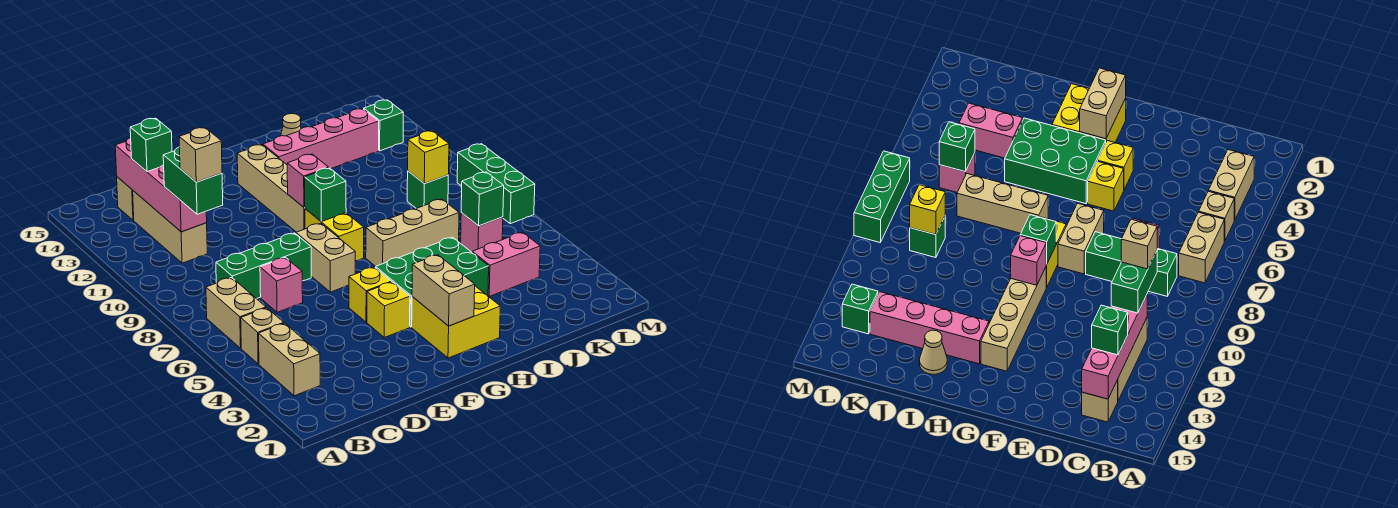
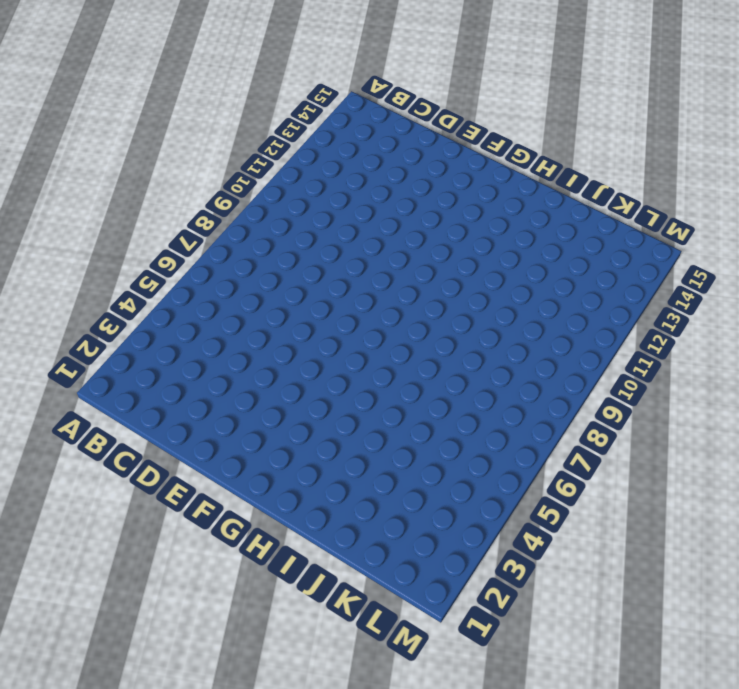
none -> tan 1x2 brick [259,323,320,396]
none -> tan 1x1 brick [241,308,284,364]
none -> tan 1x2 brick [206,278,266,348]
none -> green 1x3 brick [216,233,311,299]

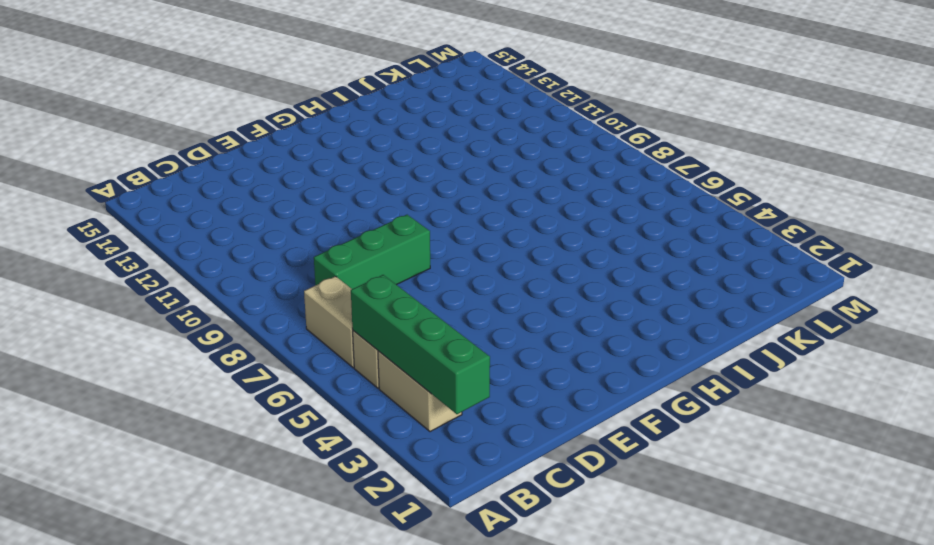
green 1x4 brick [351,275,490,414] -> none
none -> tan 1x3 brick [133,191,207,263]
none -> tan 1x1 brick [117,177,134,220]
none -> pink 1x1 brick [260,258,303,312]
none -> yellow 1x1 brick [367,282,410,337]

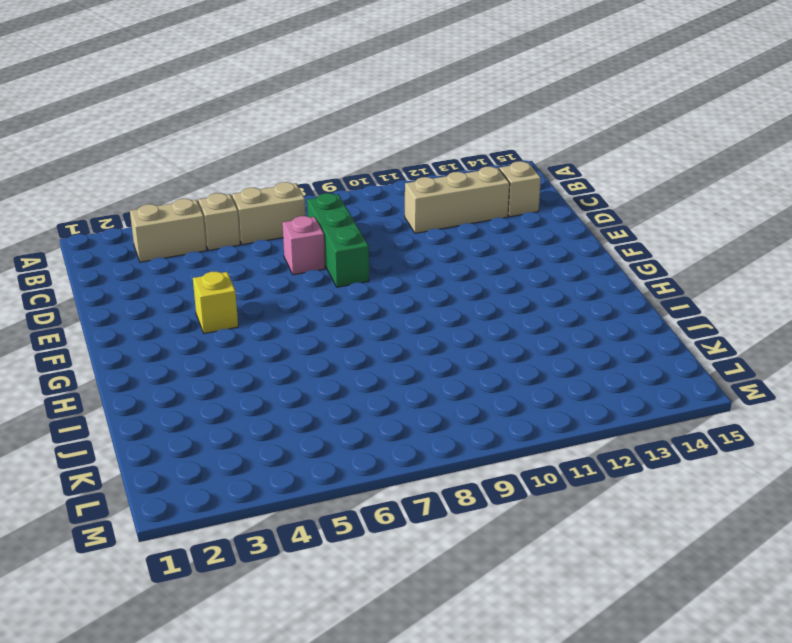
none -> yellow 1x1 brick [349,267,392,322]
none -> tan 1x2 brick [296,223,355,292]
none -> yellow 2x2 brick [412,286,500,358]
none -> green 2x3 brick [375,237,489,327]

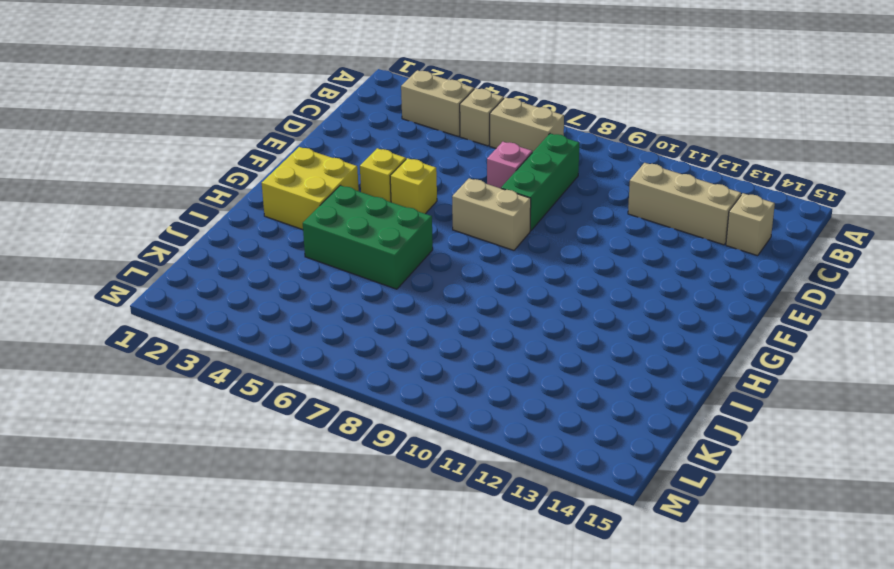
green 2x3 brick [303,185,433,289] -> green 2x3 brick turned to [375,237,489,327]
none -> yellow 1x2 brick [305,209,364,261]
none -> tan 1x4 brick [237,145,305,232]
none -> tan 1x3 brick [366,199,459,266]
none -> pink 1x4 brick [263,109,379,169]

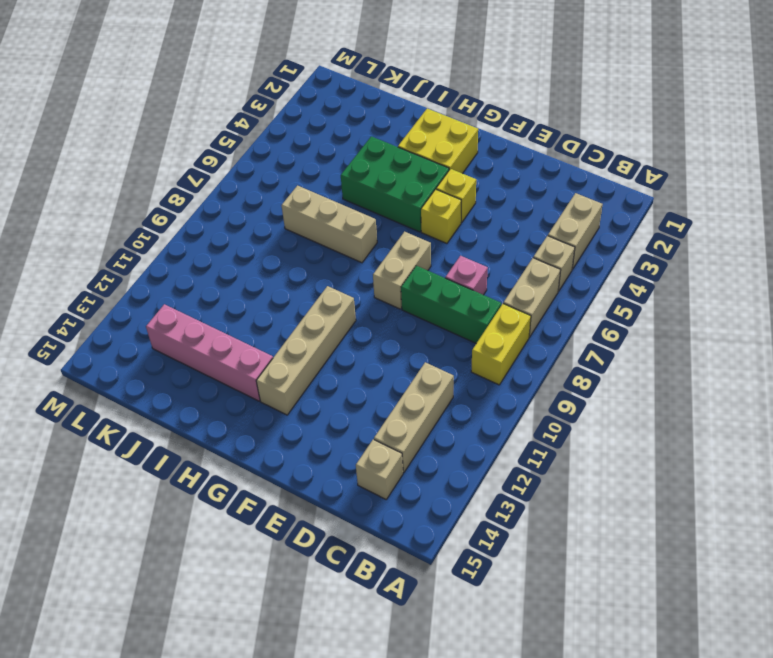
yellow 1x2 brick [471,304,531,385] -> yellow 1x2 brick moved to [305,209,364,261]
none -> tan 1x1 cone [281,114,301,136]
none -> pink 1x2 brick [472,232,540,296]
none -> pink 1x1 brick [461,213,503,252]
none -> green 1x1 brick [407,171,448,209]

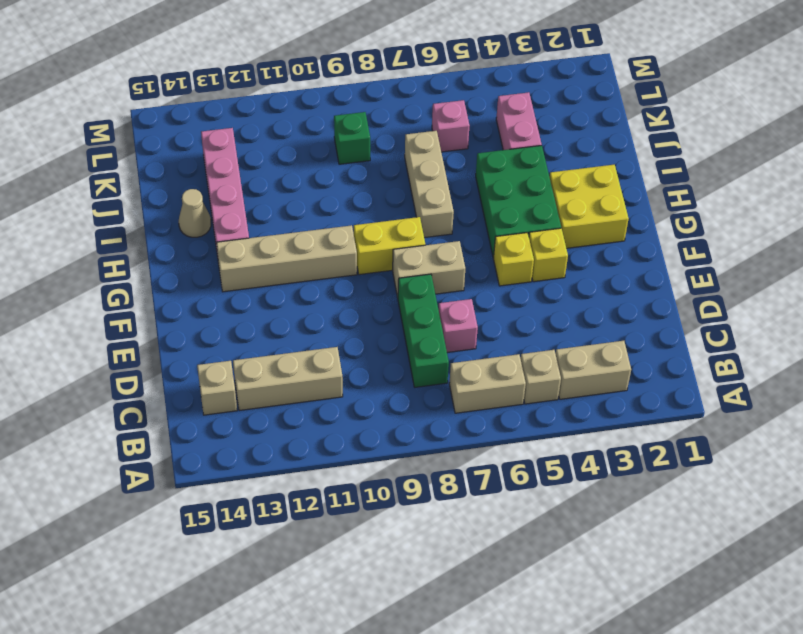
none -> green 1x1 brick [364,100,403,151]
none -> green 1x3 brick [457,144,535,224]
none -> pink 1x4 brick [115,138,207,232]
none -> tan 1x2 brick [412,255,475,326]

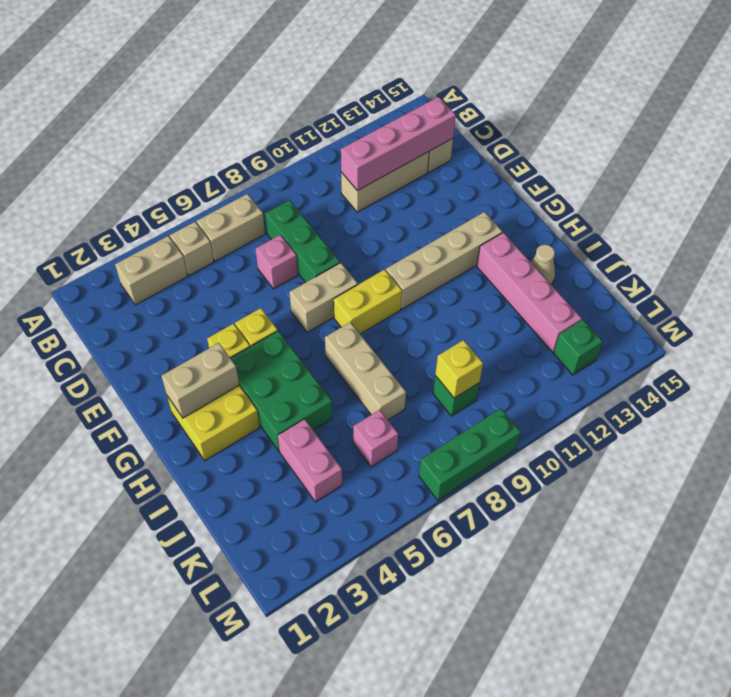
none -> green 1x1 brick [304,168,346,222]
none -> pink 1x1 brick [287,154,329,207]
none -> green 1x1 brick [461,172,504,226]
none -> green 1x2 brick [163,147,223,214]

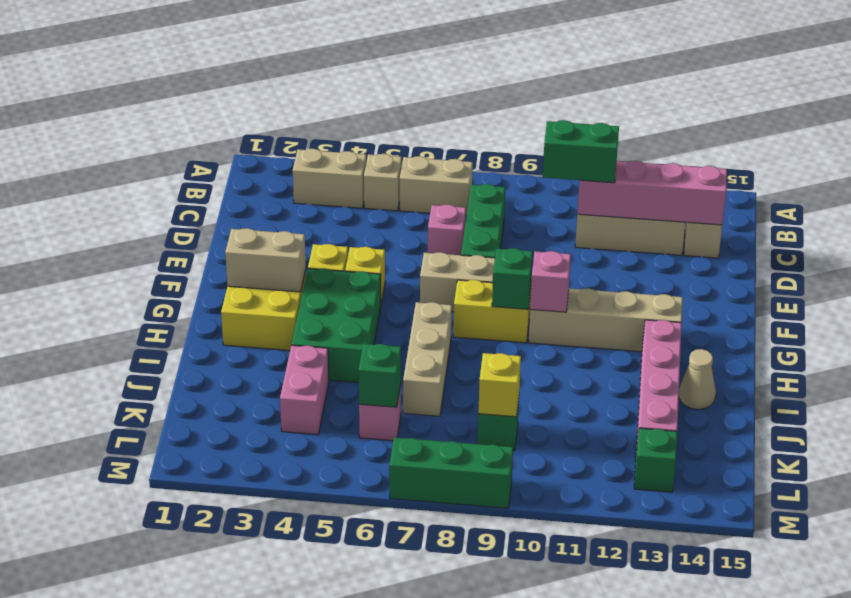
none -> green 1x1 brick [130,118,172,172]
none -> tan 1x1 brick [179,128,222,182]

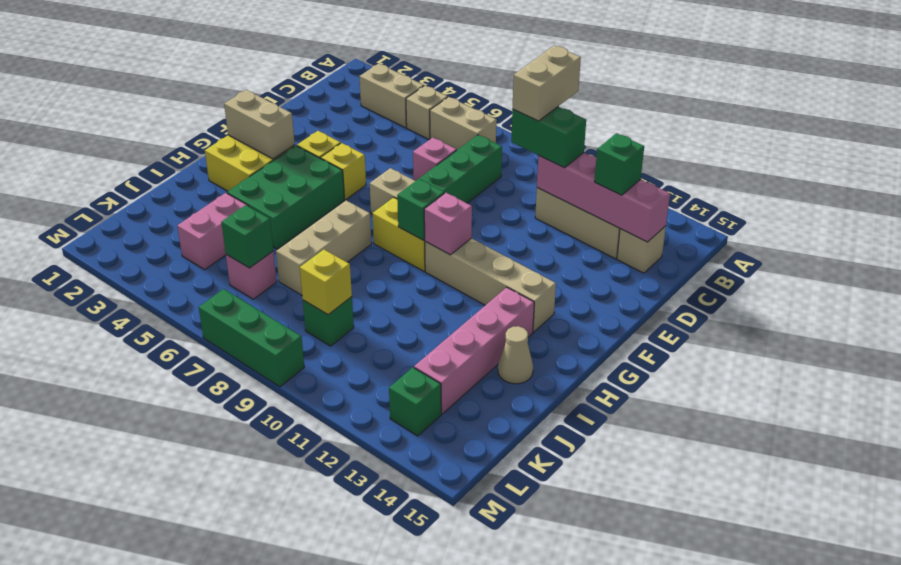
tan 1x2 brick [512,46,581,121] -> tan 1x1 brick [179,128,222,182]

